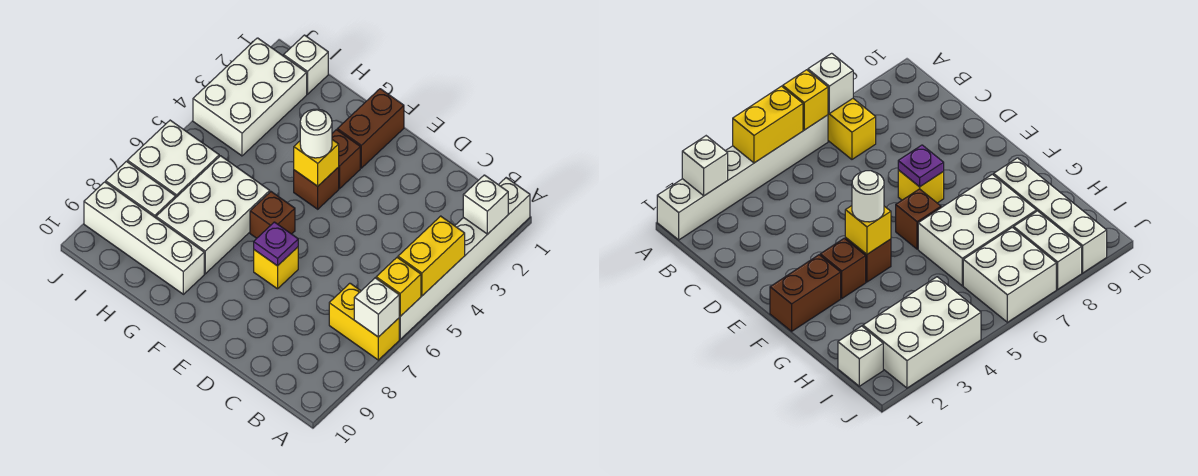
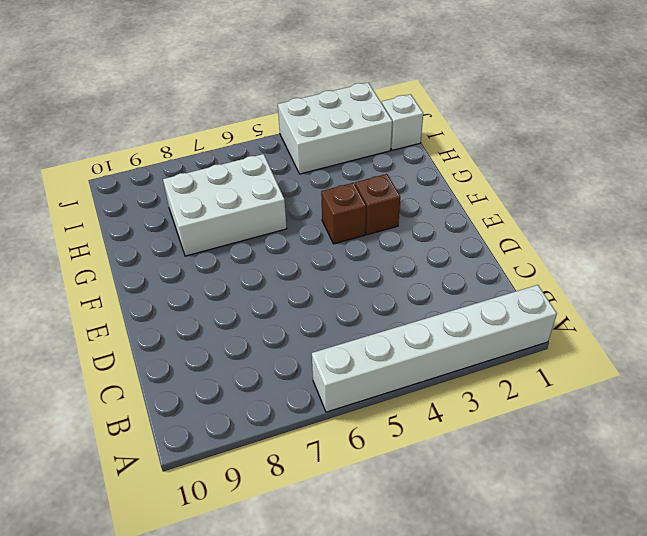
none -> yellow 1x2 brick [329,283,399,360]
none -> yellow 1x1 brick [254,247,298,289]
none -> brown 1x2 brick [337,89,404,168]

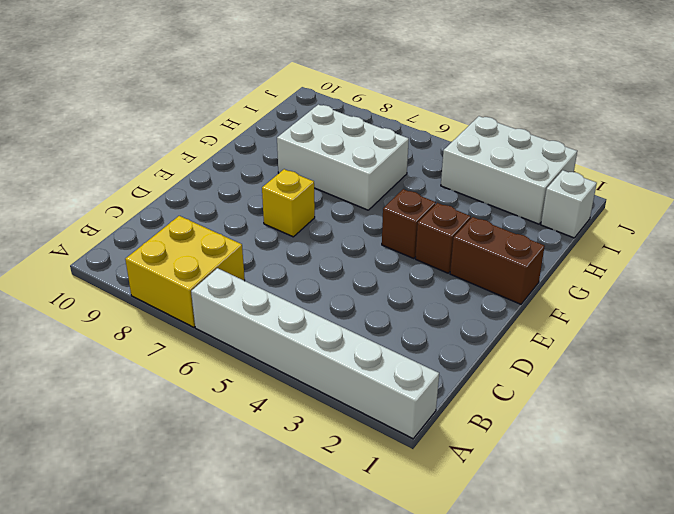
yellow 2x2 brick [125,216,245,327] -> yellow 1x2 brick [329,283,399,360]
none -> brown 1x1 brick [250,192,295,238]
none -> white 1x4 brick [84,182,204,294]
none -> white 2x2 brick [127,120,219,197]

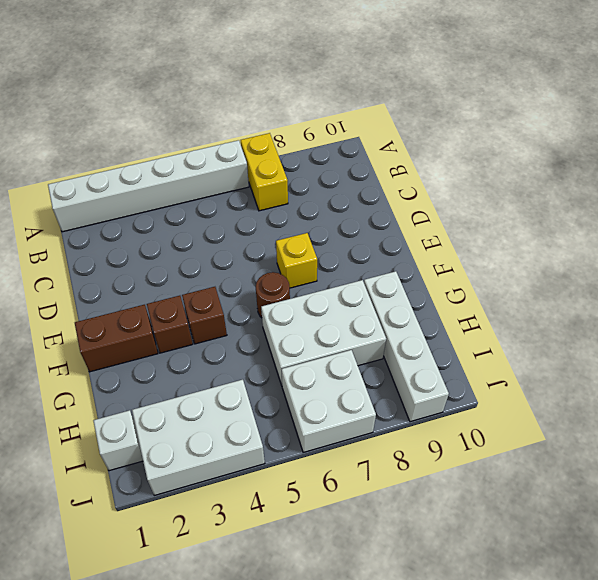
brown 1x1 round brick [256,272,290,318] -> brown 1x1 brick [250,192,295,238]
none -> white 1x2 brick [106,161,176,218]
none -> white 1x1 brick [463,175,508,234]
none -> yellow 1x2 brick [398,216,465,296]

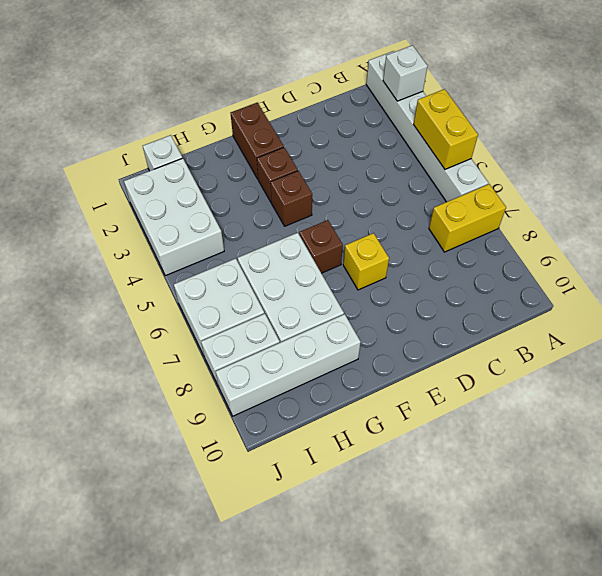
none -> yellow 1x1 brick [376,258,421,316]
none -> white 1x1 brick [354,278,399,337]
none -> purple 1x1 plate [254,222,298,266]

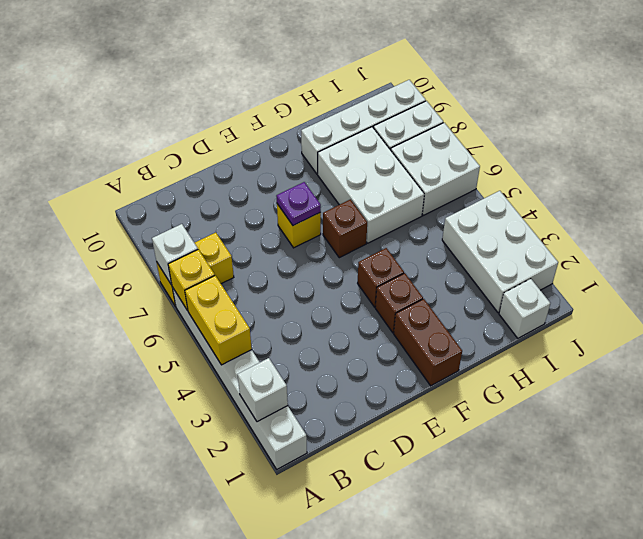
none -> yellow 1x1 brick [294,140,339,186]
none -> white 1x1 round brick [300,109,332,158]

